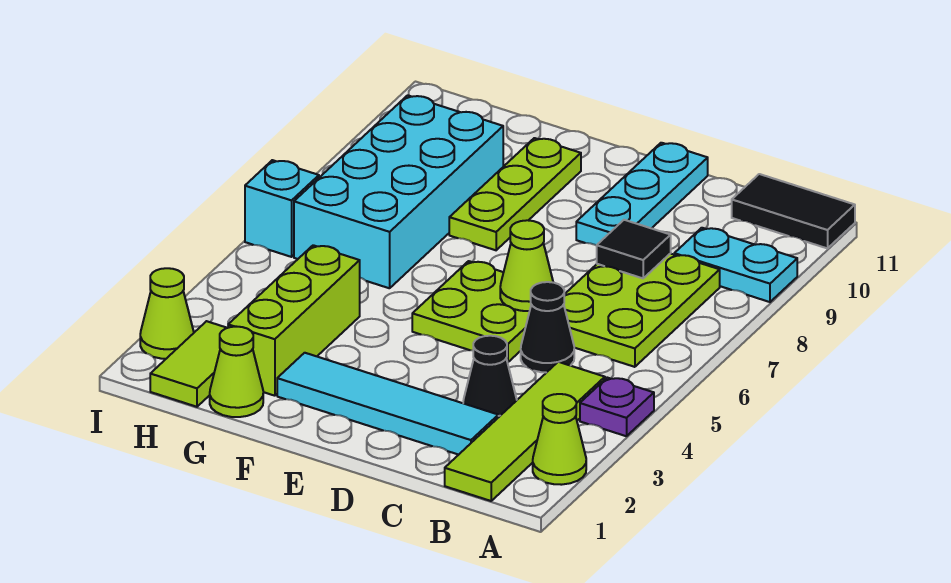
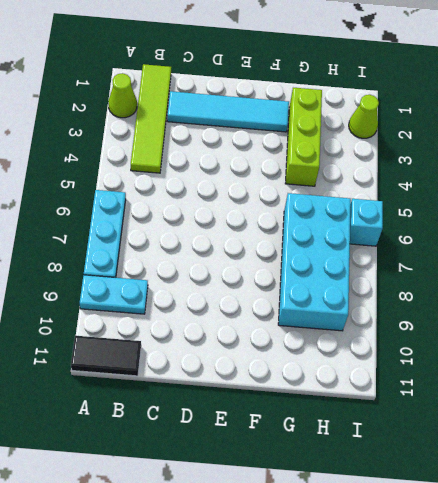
cyan 1x3 plate [84,190,126,278] -> cyan 1x3 plate moved to [576,143,708,246]
none -> purple 1x1 plate [580,378,654,436]
none -> lime 2x3 plate [564,254,720,367]
none -> black 1x1 cone [463,336,517,417]

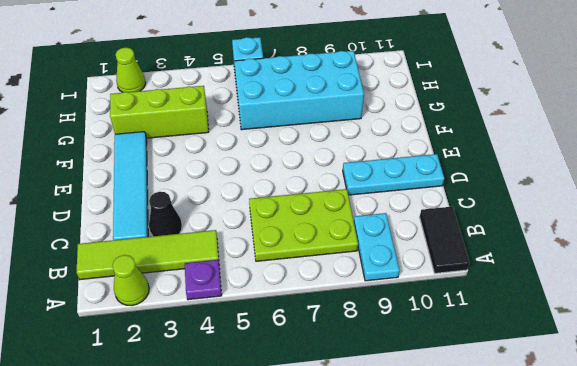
none -> black 1x1 cone [521,282,574,373]
none -> lime 2x2 plate [412,261,530,362]
none -> lime 1x3 plate [449,138,581,250]

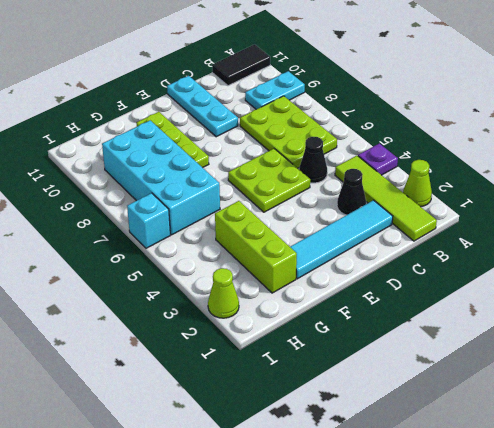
none -> lime 1x1 cone [210,327,263,417]
none -> lime 1x2 tile [150,321,226,407]
none -> black 1x1 tile [597,220,671,278]

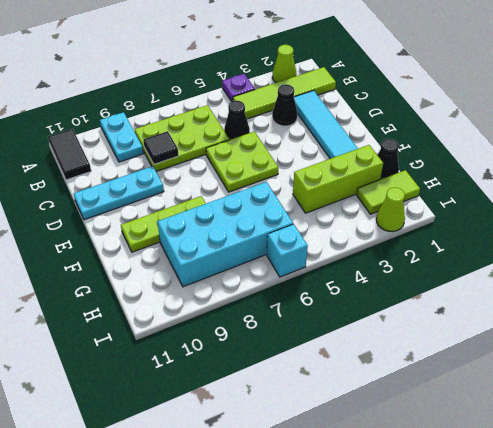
black 1x1 cone [378,139,399,179] -> lime 1x1 cone [210,327,263,417]
none -> lime 1x1 cone [500,220,553,311]

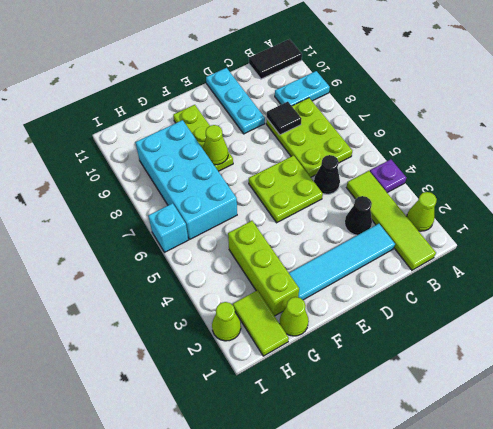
lime 1x1 cone [203,125,228,165] -> lime 1x1 cone moved to [500,220,553,311]

